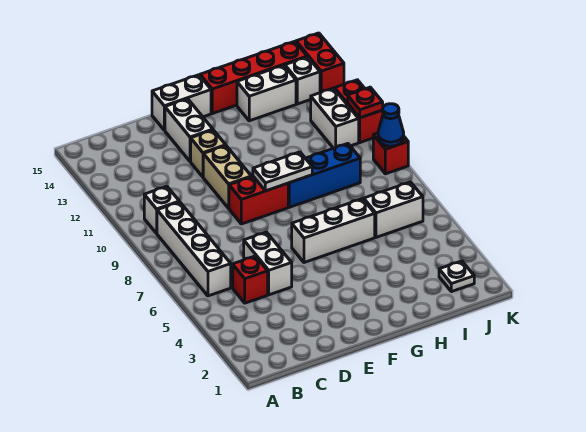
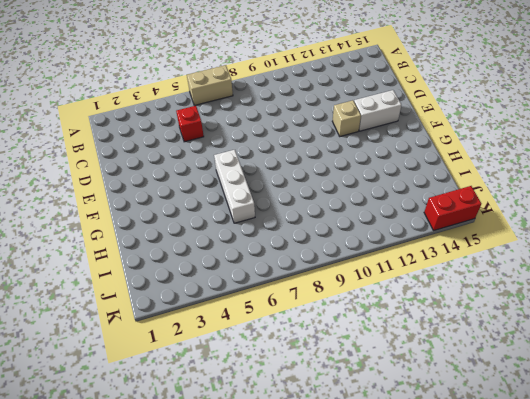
tan 1x2 brick [187,65,233,105] -> tan 1x2 brick moved to [203,146,251,208]
none -> white 1x4 brick [157,202,231,296]
none -> white 1x1 brick [144,186,179,233]
none -> white 1x2 brick [244,232,292,295]

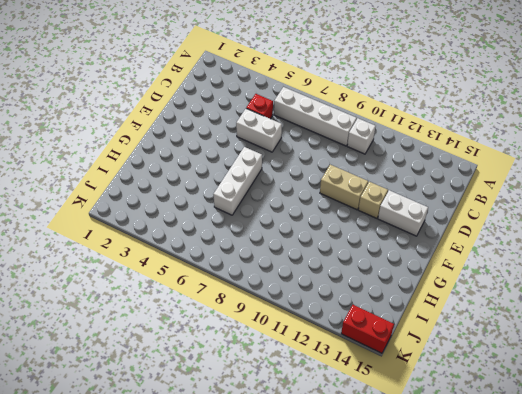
none -> red 1x2 brick [229,177,288,224]
none -> white 1x2 brick [152,75,211,130]
none -> blue 1x3 brick [288,144,360,207]

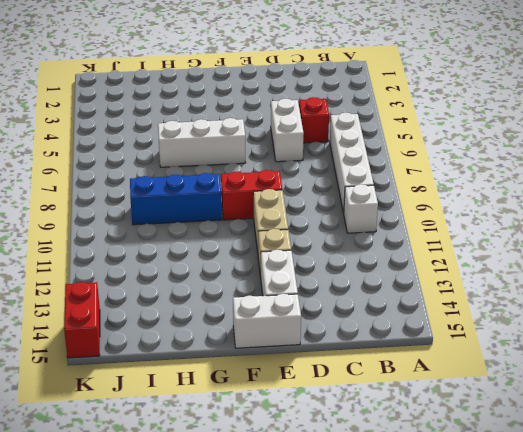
none -> red 1x4 brick [200,41,307,114]
none -> white 1x2 brick [237,65,296,121]
none -> white 1x2 brick [364,182,423,237]

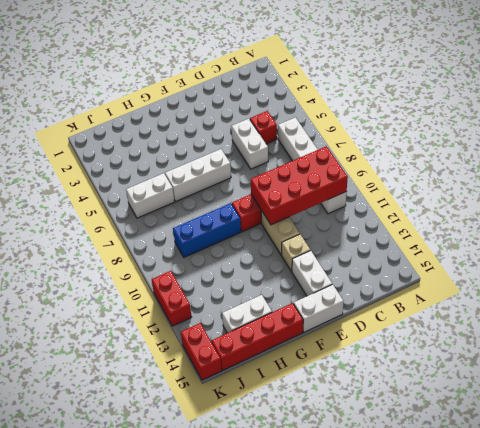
red 2x4 brick [251,146,348,225] -> none
none -> white 1x1 plate [439,261,474,292]
none -> white 1x2 brick [311,88,359,148]
none -> white 1x1 brick [285,57,320,104]

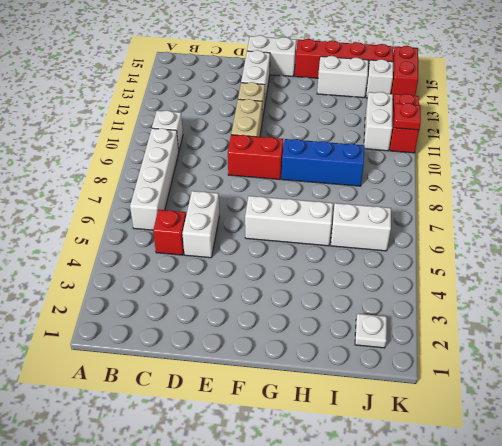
none -> red 1x1 brick [373,133,408,174]
none -> white 1x2 plate [253,152,312,191]
none -> blue 1x1 cone [378,104,404,146]

